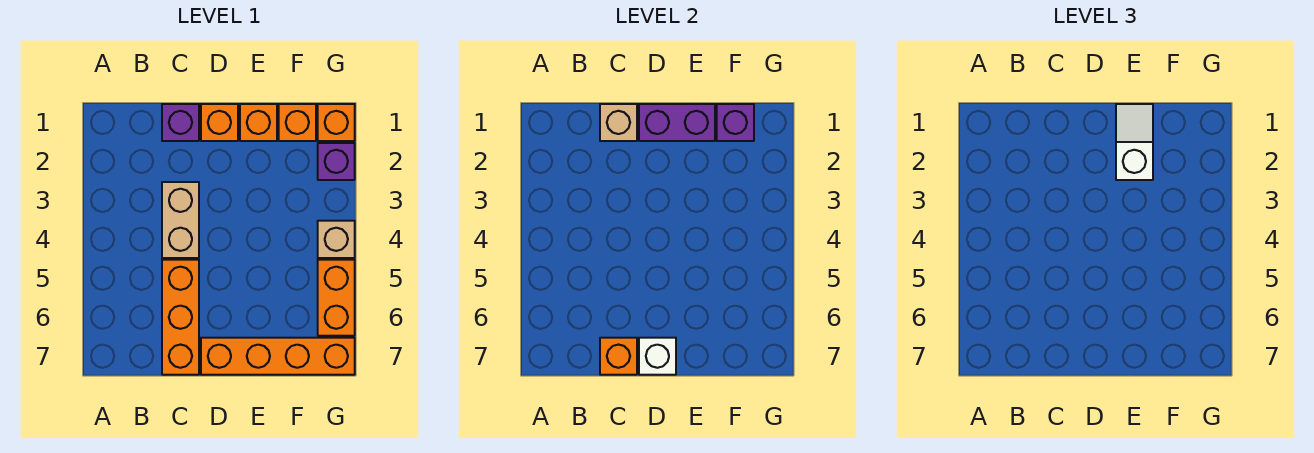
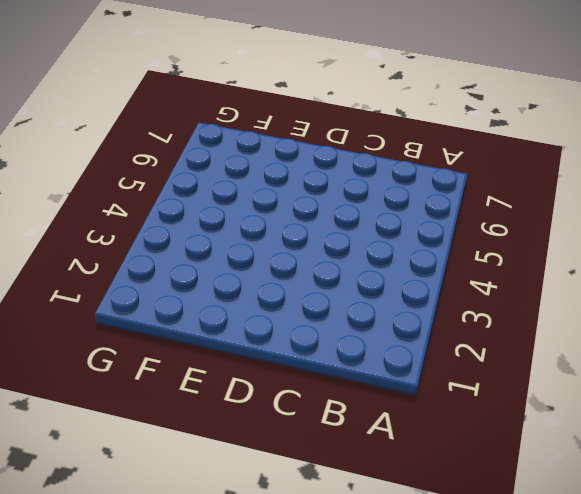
none -> purple 1x1 brick [162,104,199,141]
none -> tan 1x2 brick [162,182,199,258]
none -> orange 1x3 brick [162,260,199,375]

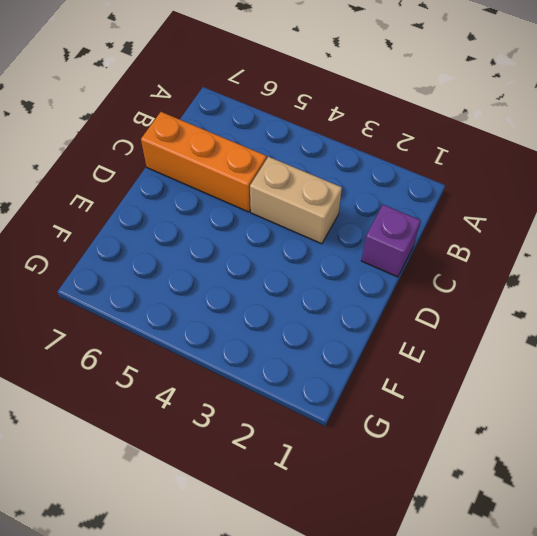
none -> orange 1x1 brick [201,104,238,141]
none -> orange 1x4 brick [201,338,355,375]
none -> orange 1x1 brick [240,104,277,141]

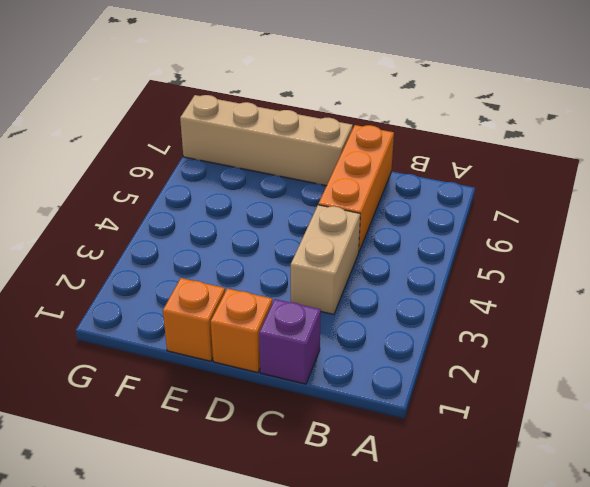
tan 1x4 brick [180,95,353,186] -> orange 1x4 brick [201,338,355,375]
none -> orange 1x1 brick [279,104,316,141]
none -> orange 1x1 brick [318,104,355,141]
none -> purple 1x1 brick [318,143,355,180]

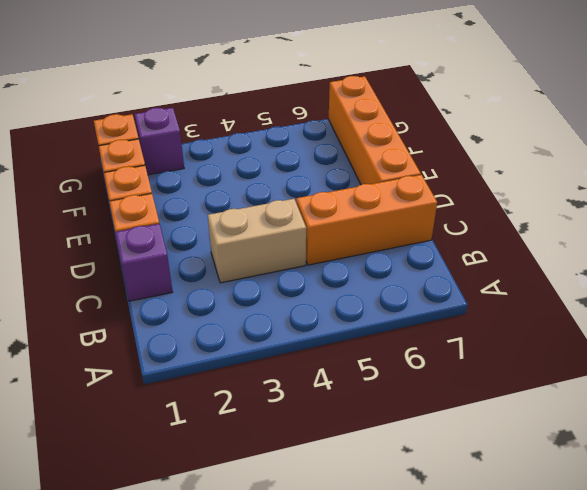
none -> tan 1x1 brick [318,221,355,258]
none -> orange 1x2 brick [318,260,355,336]
none -> tan 1x1 brick [600,104,637,141]

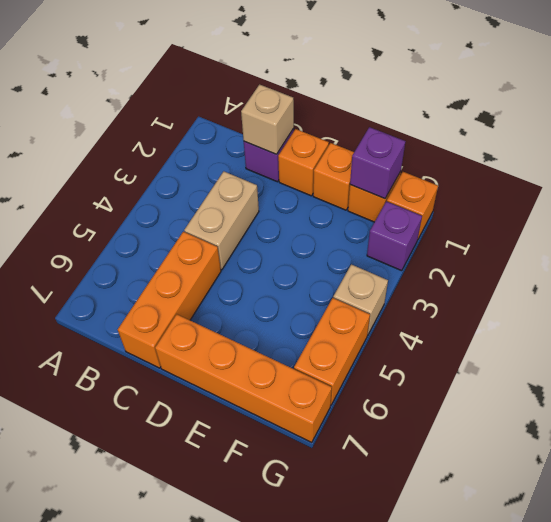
none -> orange 1x1 brick [600,338,637,375]
none -> purple 1x2 brick [639,104,715,141]
none -> white 1x1 brick [639,338,676,375]

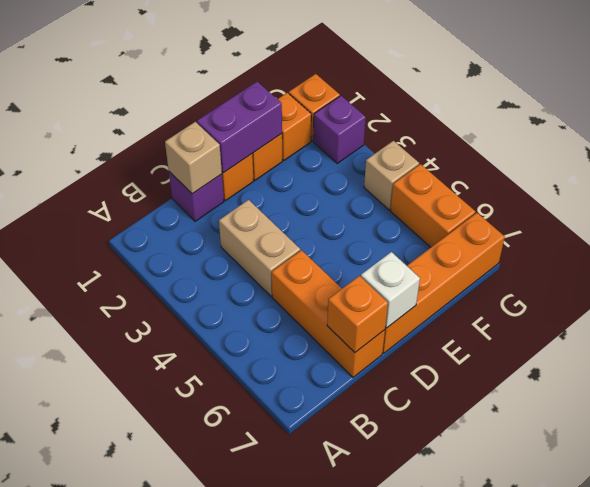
none -> purple 1x1 brick [717,104,754,141]
none -> white 1x2 slope [1116,104,1153,180]

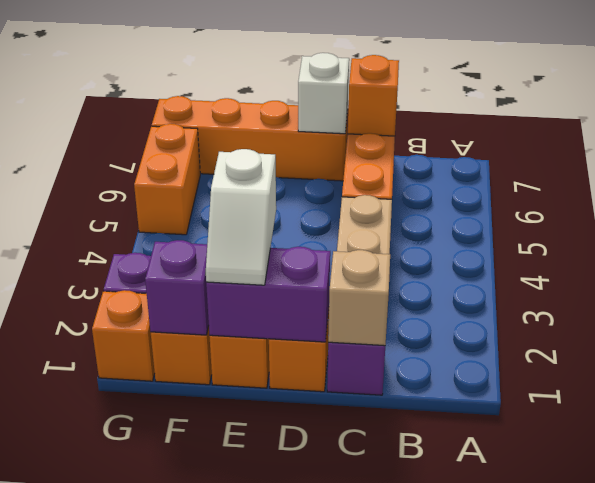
none -> tan 1x1 brick [318,221,355,258]

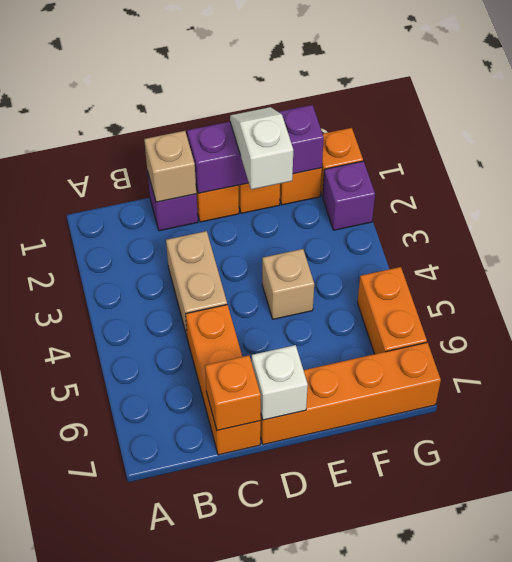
tan 1x1 brick [262,249,314,319] -> tan 1x1 brick moved to [318,221,355,258]

